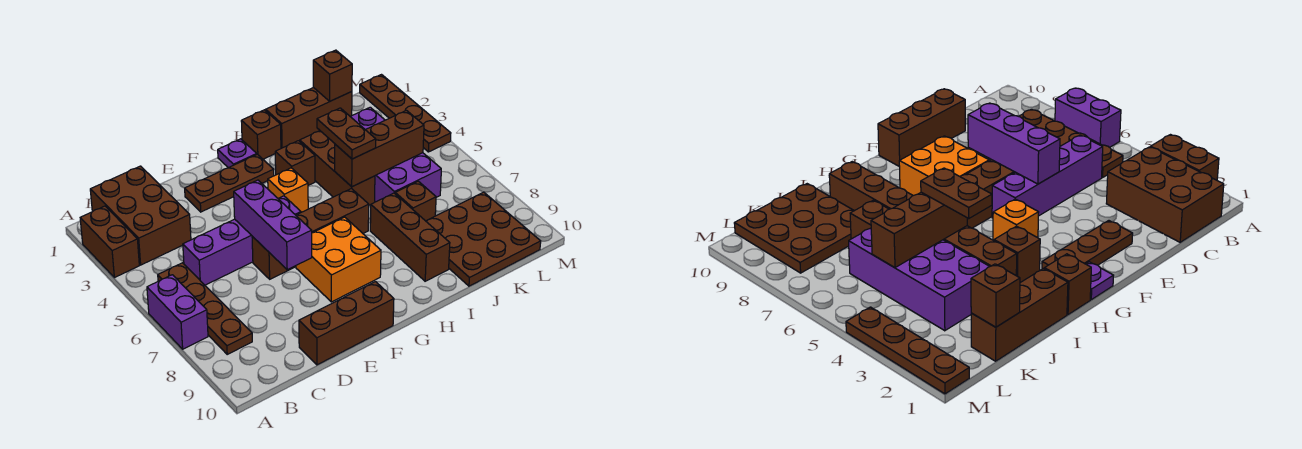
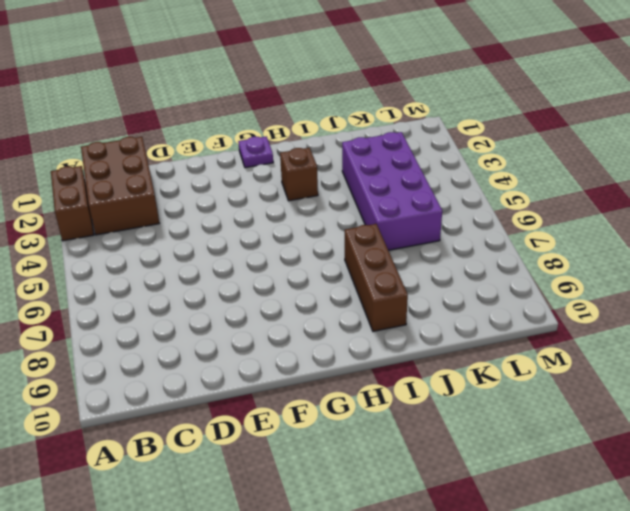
none -> purple 1x2 brick [147,275,208,349]
none -> brown 1x4 plate [158,263,252,354]
none -> purple 1x4 brick [183,196,301,285]

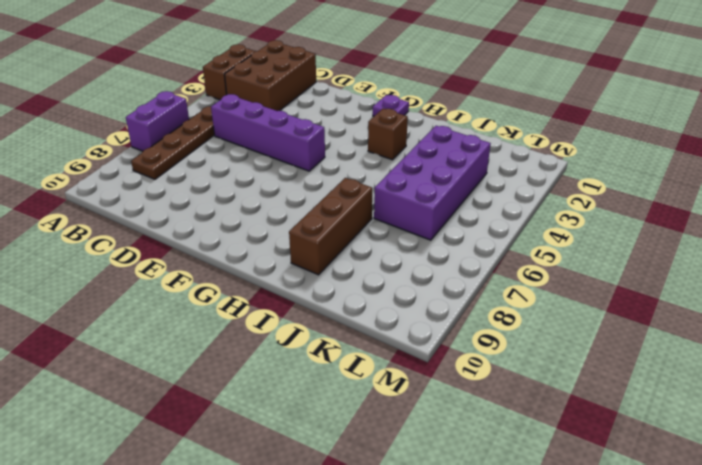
none -> brown 1x3 brick [299,282,394,365]
none -> brown 1x3 plate [185,154,274,212]
none -> brown 1x4 brick [252,189,369,279]

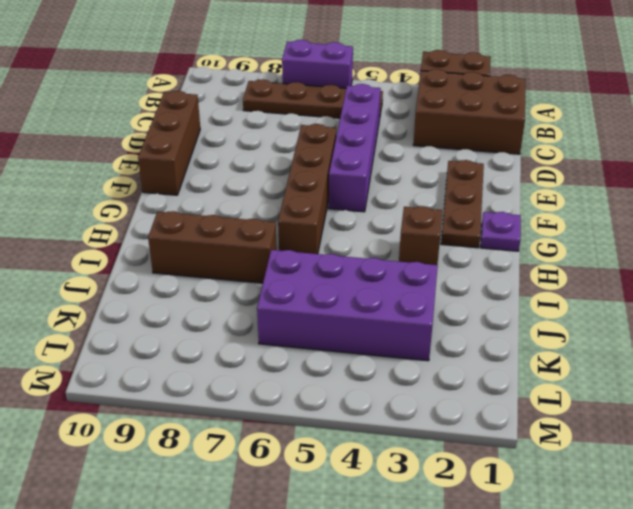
none -> orange 2x2 brick [296,217,381,302]
none -> orange 1x1 brick [268,168,308,212]
none -> brown 1x1 brick [241,110,281,159]

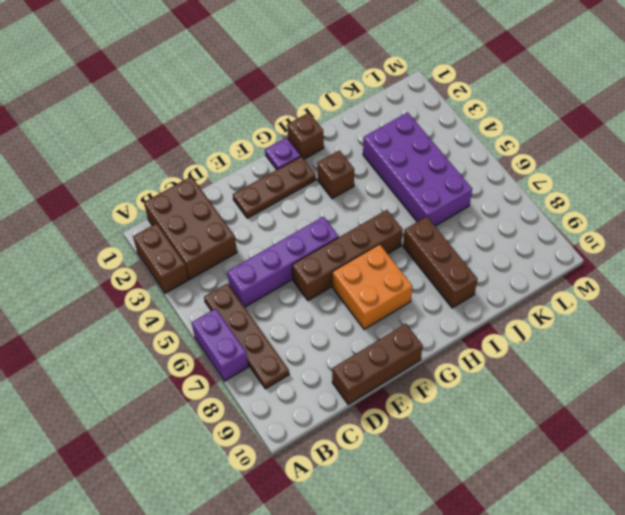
none -> orange 1x1 brick [268,168,308,212]
none -> brown 1x3 brick [266,88,352,148]
none -> brown 1x3 brick [300,131,375,205]

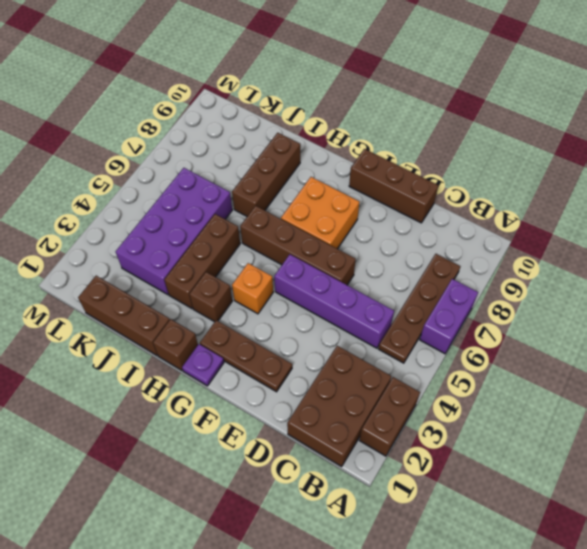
none -> brown 1x1 brick [395,181,436,221]
none -> brown 3x3 plate [426,192,541,286]
none -> brown 1x4 plate [360,75,451,152]

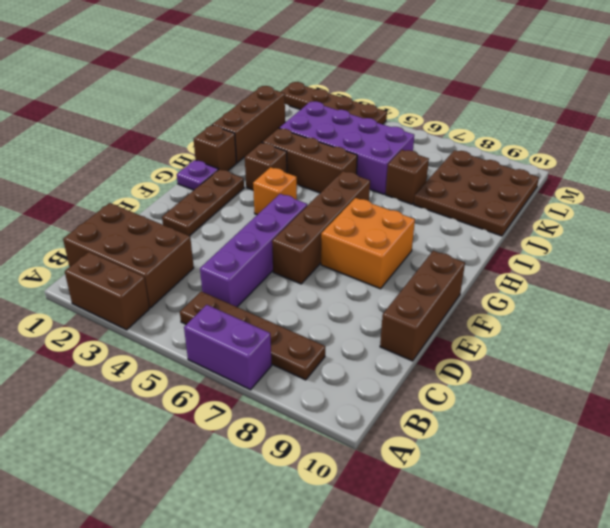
none -> brown 1x3 brick [370,193,450,281]
none -> purple 1x3 brick [234,180,312,270]
none -> brown 1x3 brick [335,111,424,187]

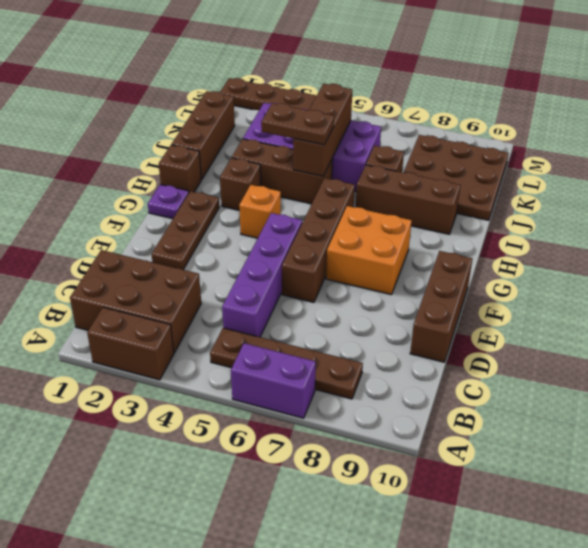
none -> purple 1x3 brick [234,180,312,270]
none -> brown 1x1 brick [313,50,352,101]

